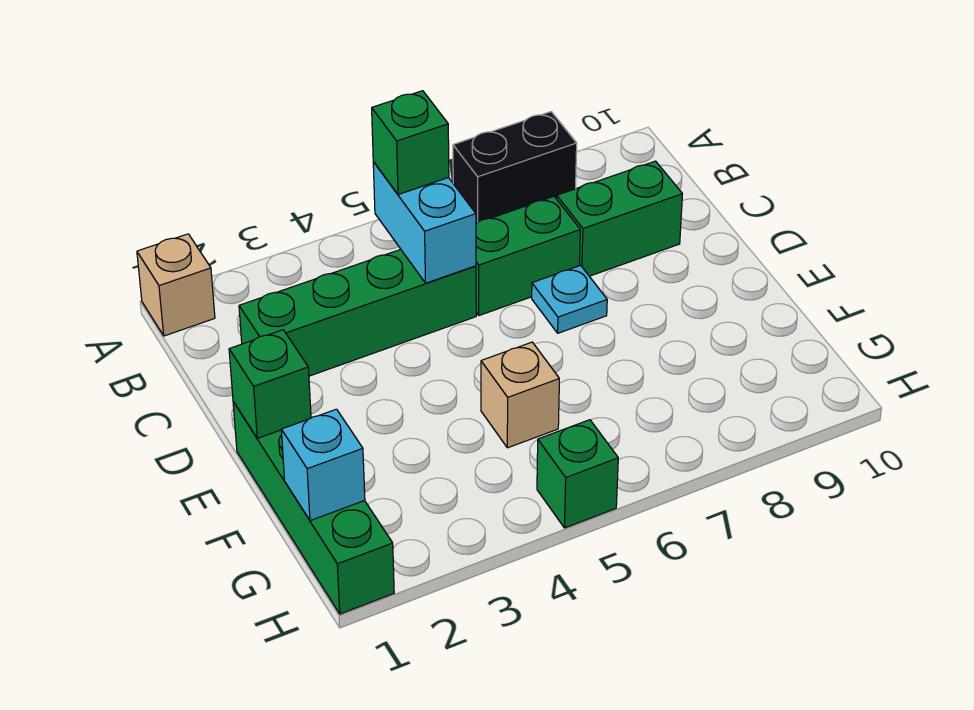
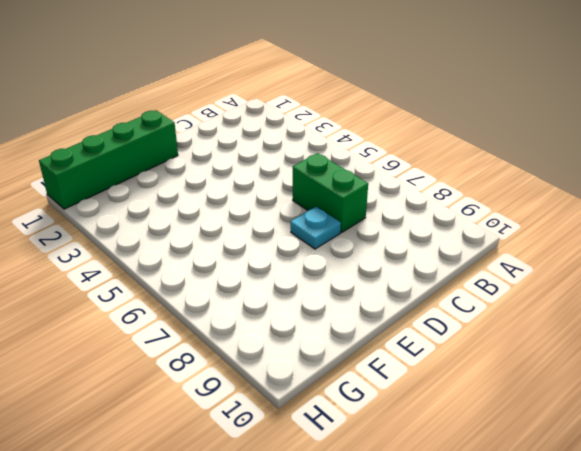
none -> tan 1x1 brick [137,234,215,336]
none -> black 1x2 brick [453,112,577,223]
none -> green 1x4 brick [239,249,476,376]

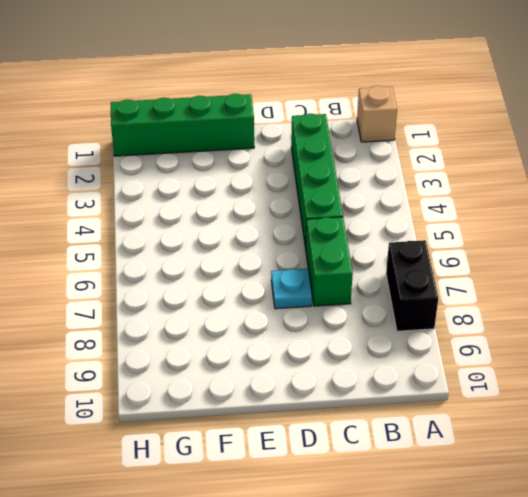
none -> green 1x2 brick [557,161,682,276]
none -> tan 1x1 brick [481,342,559,448]
none -> green 1x1 brick [537,420,618,528]

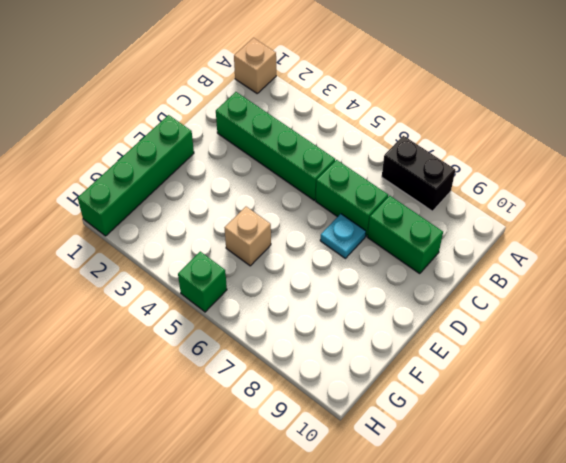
none -> cyan 1x2 brick [373,162,476,283]
none -> green 1x1 brick [229,330,311,438]
none -> cyan 1x1 brick [281,409,365,521]

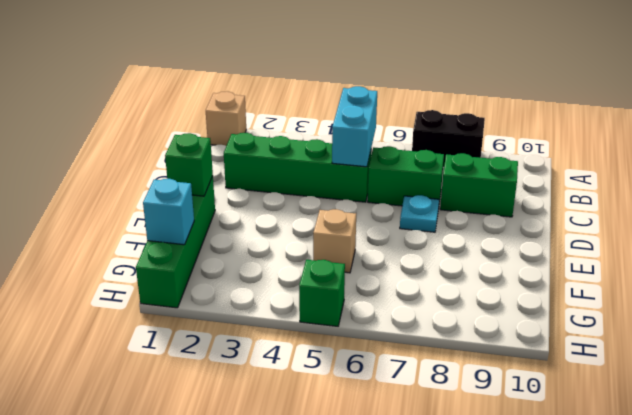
none -> green 1x1 brick [372,91,449,195]

